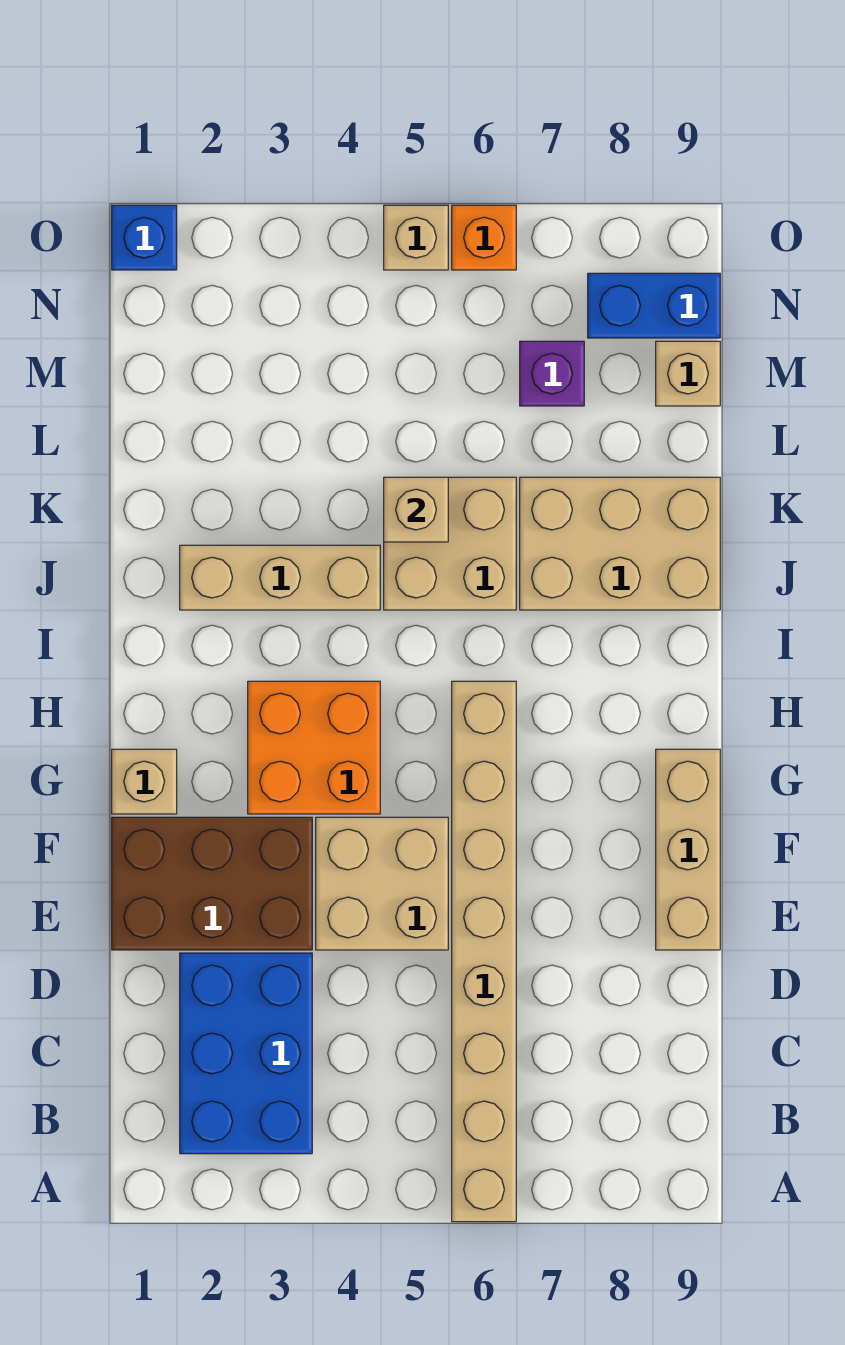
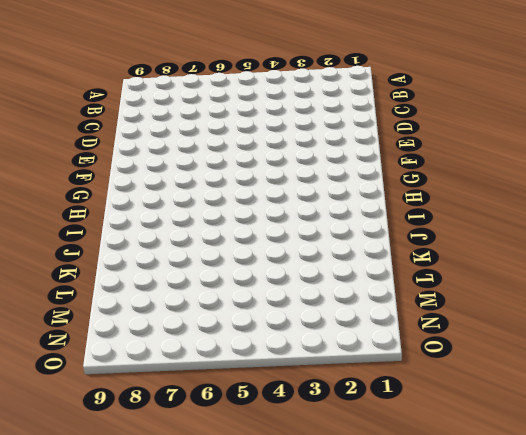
none -> tan 1x8 brick [452,681,516,1222]
none -> blue 2x3 brick [180,953,312,1154]
none -> brown 2x3 brick [112,817,312,950]

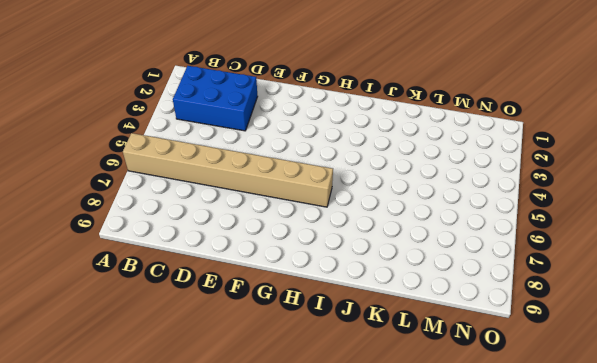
none -> brown 2x3 brick [112,817,312,950]
none -> tan 2x2 brick [316,817,448,950]
none -> tan 1x3 brick [656,749,720,950]

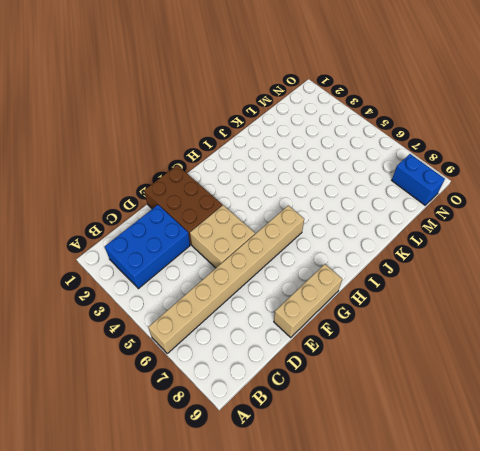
none -> tan 1x1 brick [112,749,177,814]
none -> orange 2x2 brick [248,681,380,814]
none -> tan 1x3 brick [180,545,380,610]

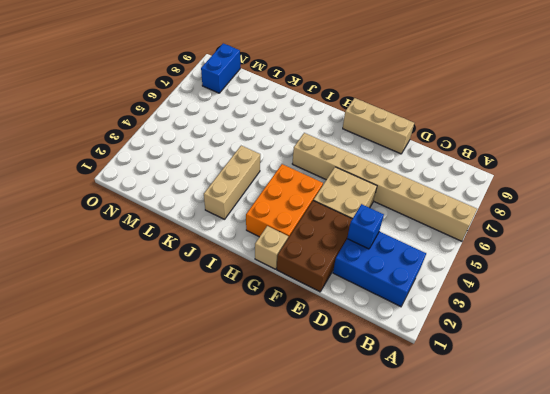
blue 1x1 brick [347,204,384,249] -> blue 1x1 brick moved to [112,205,177,270]
orange 2x3 brick [246,164,323,238] -> orange 2x2 brick [248,681,380,814]
none -> tan 2x2 brick [384,477,516,610]
none -> tan 2x3 brick [520,477,720,610]
none -> purple 1x1 brick [520,341,584,406]

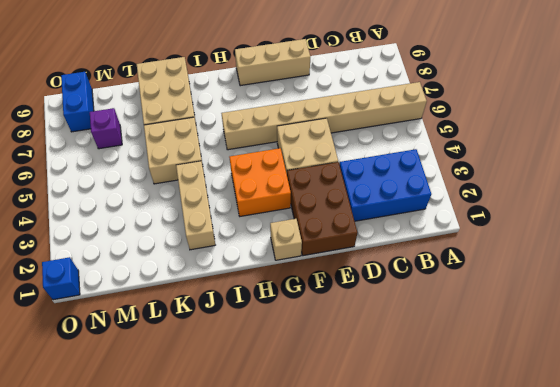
none -> tan 1x1 brick [656,341,720,406]
none -> tan 1x1 brick [384,205,448,270]
none -> orange 1x1 brick [452,205,516,270]

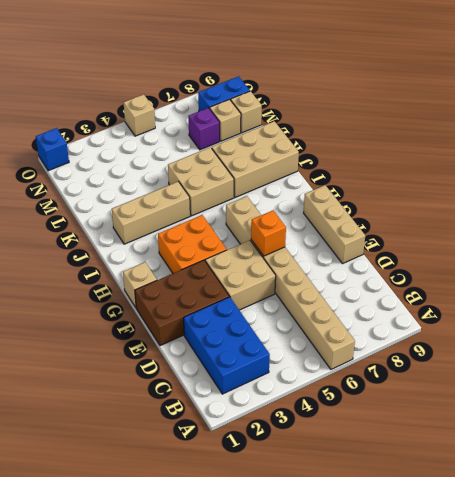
orange 1x1 brick [251,210,286,256] -> orange 1x1 brick moved to [452,205,516,270]
tan 1x1 brick [210,99,241,141] -> tan 1x1 brick moved to [384,477,448,542]

